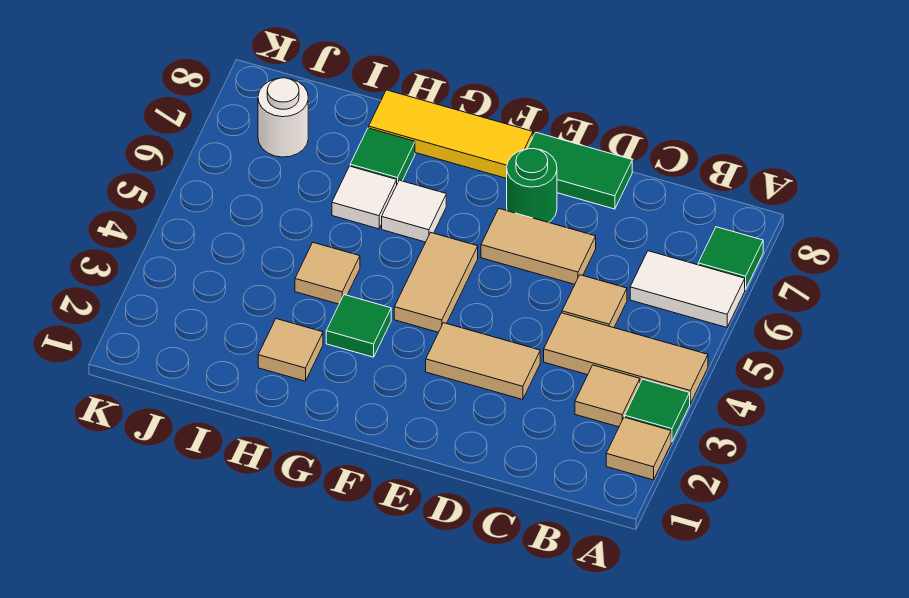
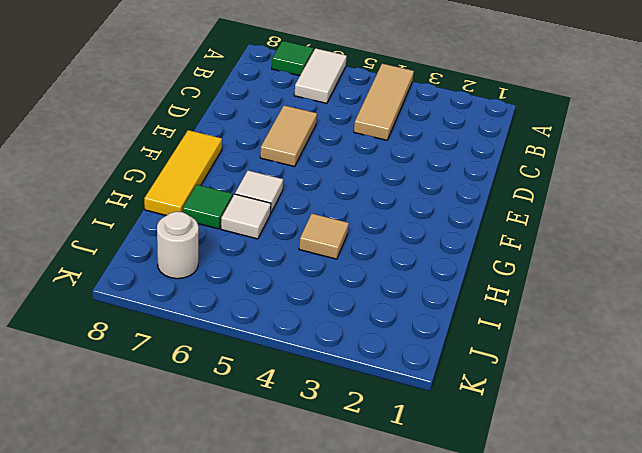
none -> tan 1x1 tile [606,417,671,480]
none -> green 1x1 tile [625,379,690,442]
none -> tan 1x1 tile [575,365,640,427]

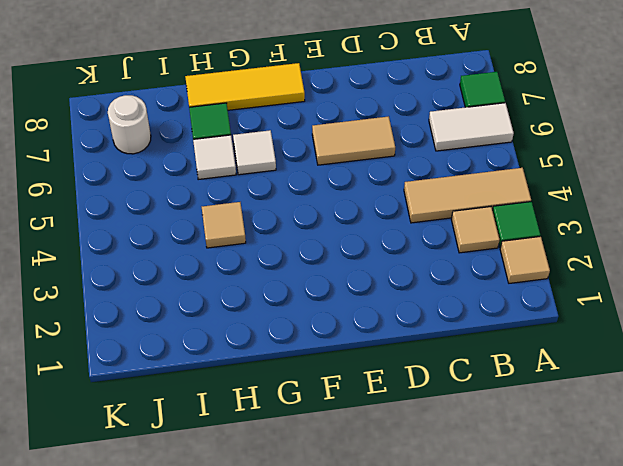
none -> tan 1x1 tile [562,275,627,328]
none -> tan 1x2 tile [426,323,540,400]
none -> green 1x2 tile [527,132,632,209]

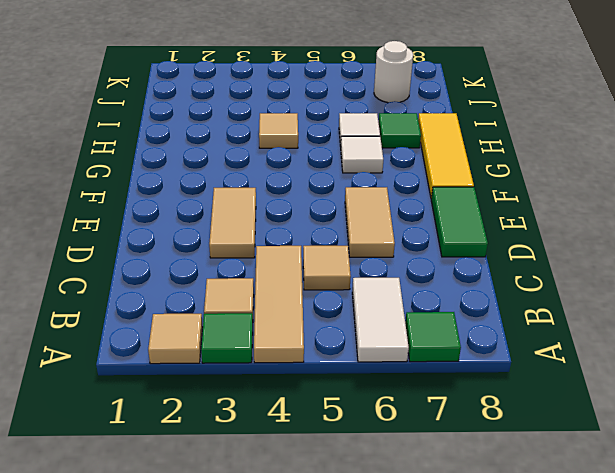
none -> green 1x1 round brick [507,149,557,223]
none -> tan 1x2 tile [394,233,478,332]
none -> green 1x1 tile [326,295,391,357]

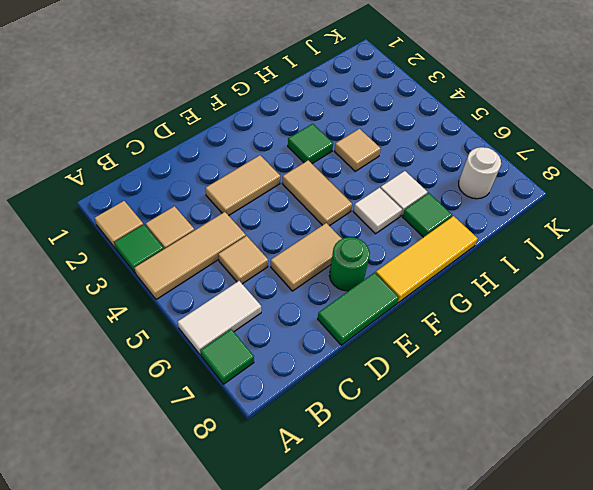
none -> tan 1x1 tile [258,319,323,381]

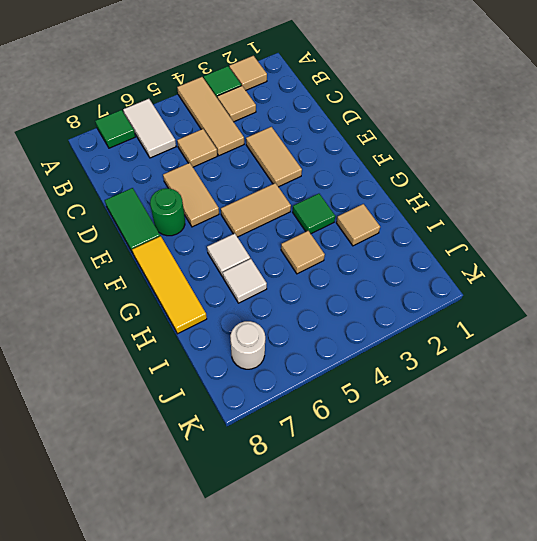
none -> green 1x1 tile [350,128,415,183]

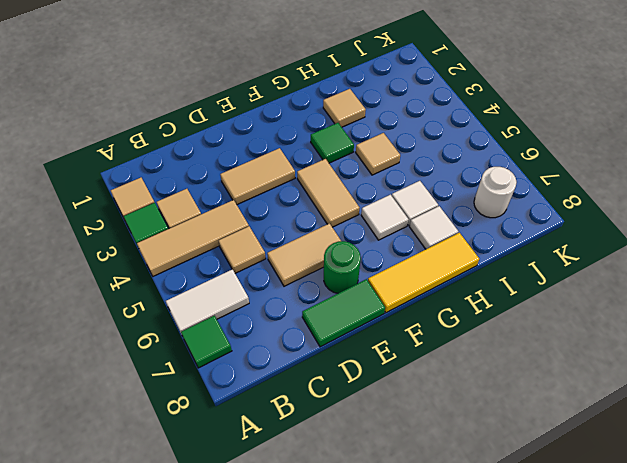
white 1x1 tile [410,206,458,249] -> green 1x1 tile [350,128,415,183]

